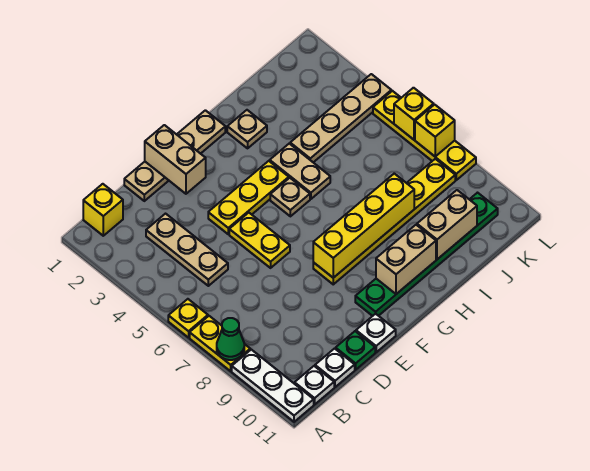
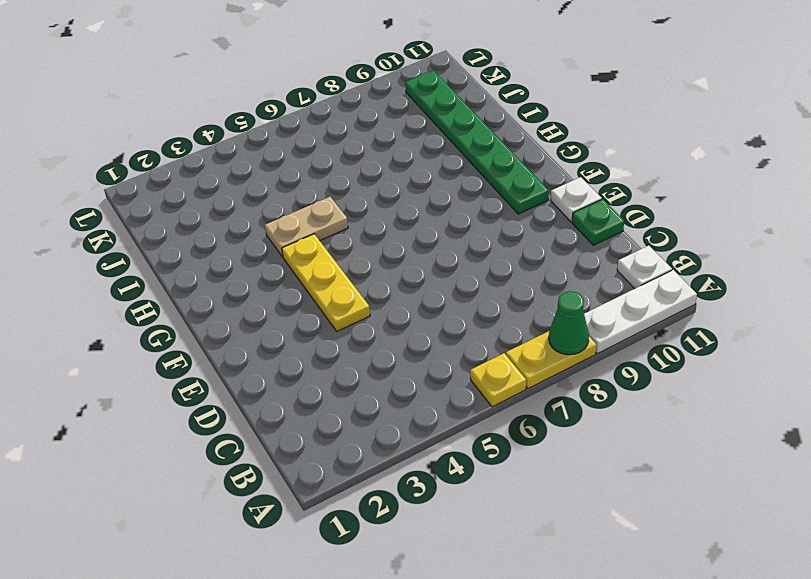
none -> yellow 1x1 brick [83,184,123,236]
none -> tan 1x3 plate [146,214,228,286]
none -> white 1x1 plate [315,349,355,387]

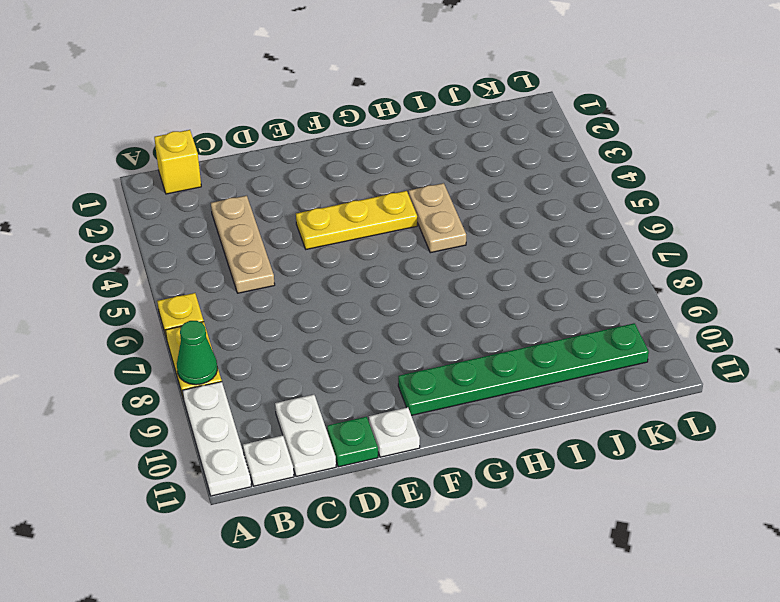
white 1x2 plate [275,395,336,477] -> white 1x1 plate [315,349,355,387]
none -> tan 1x4 plate [124,110,225,201]
none -> yellow 1x2 plate [229,213,290,268]
none -> yellow 1x6 plate [313,159,455,284]

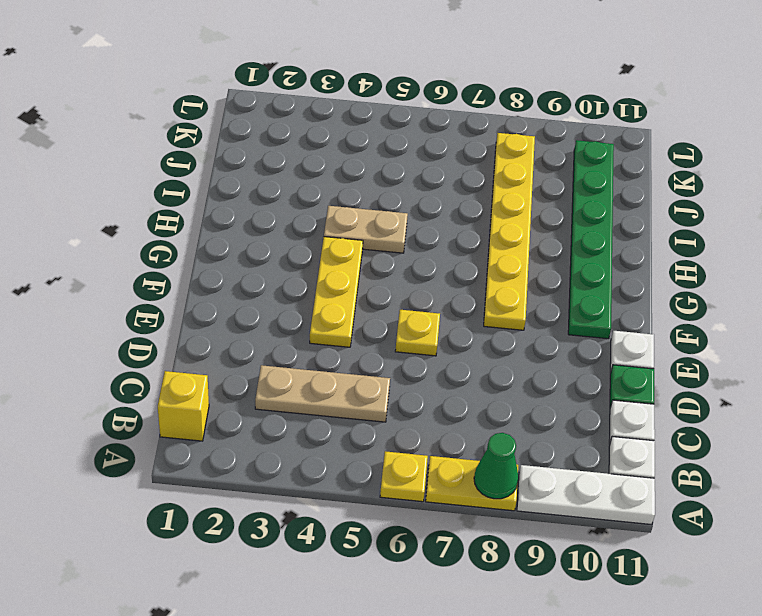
yellow 1x1 plate [395,310,440,356] -> yellow 1x2 plate [229,213,290,268]
none -> tan 1x4 plate [124,110,225,201]
none -> tan 1x1 plate [270,178,310,216]
none -> tan 1x1 plate [227,110,267,148]

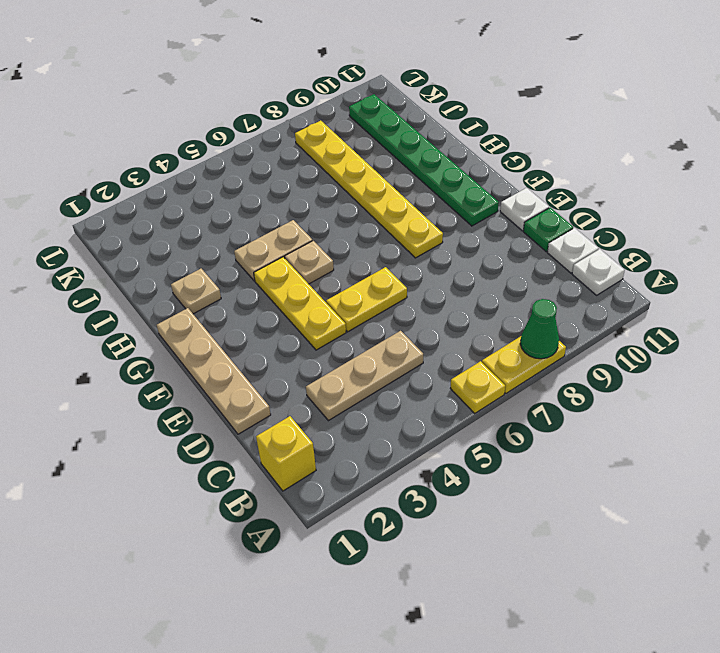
none -> white 1x3 plate [232,350,314,422]
none -> tan 1x4 plate [290,74,391,162]
none -> yellow 1x4 plate [373,91,476,180]

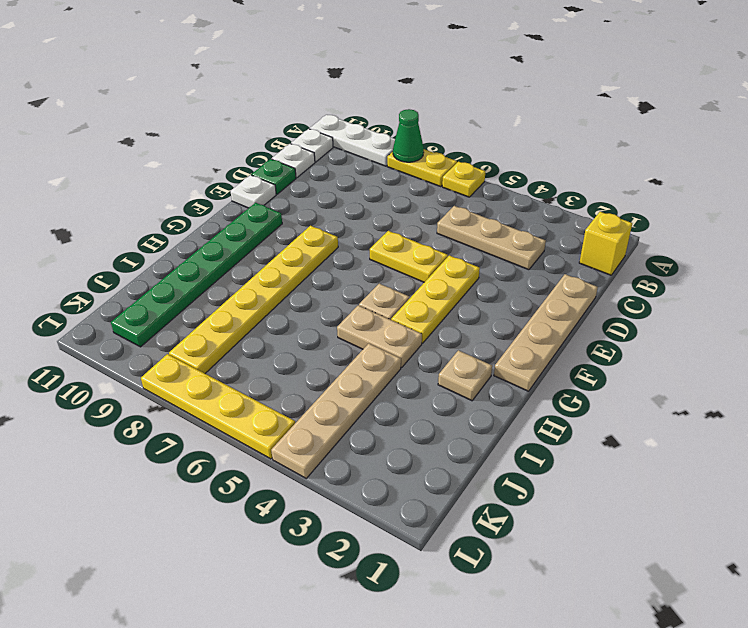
none -> tan 1x2 brick [145,125,206,194]
none -> yellow 1x4 brick [313,174,414,278]
none -> tan 1x2 brick [376,225,436,294]

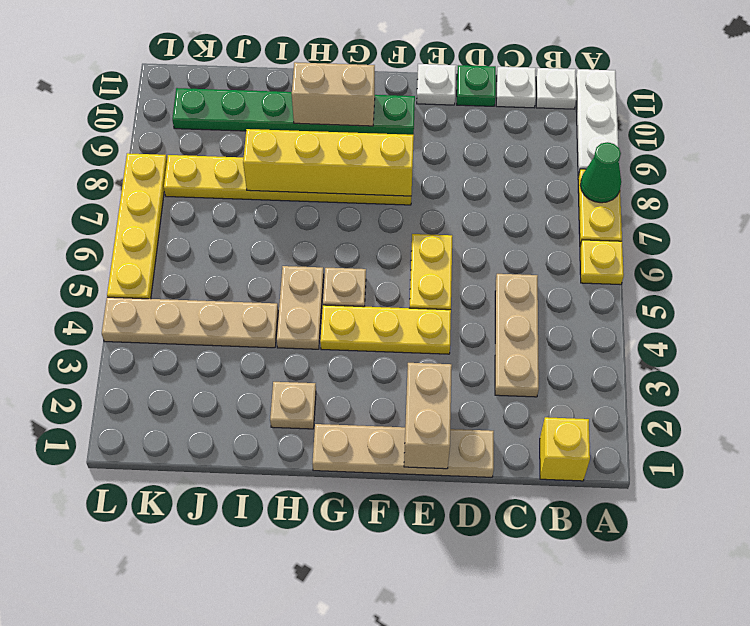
none -> tan 1x2 brick [417,190,477,259]
none -> yellow 1x1 brick [394,88,434,140]
none -> yellow 1x1 brick [415,105,455,156]

